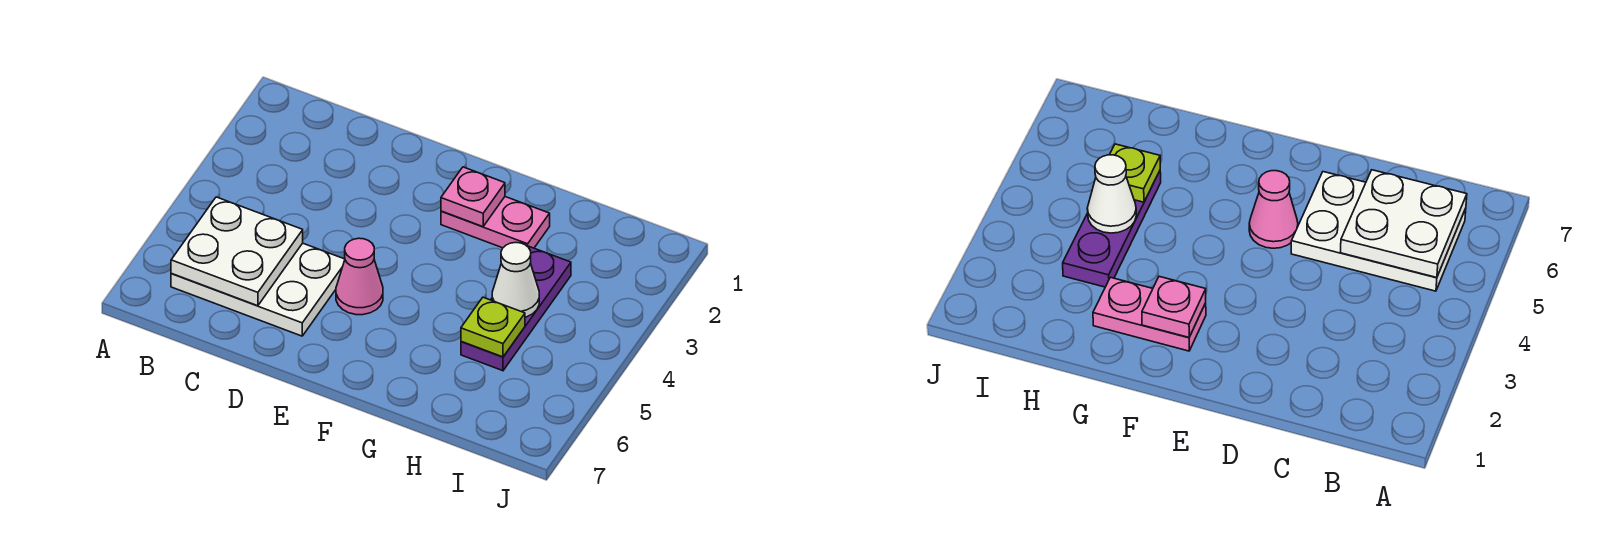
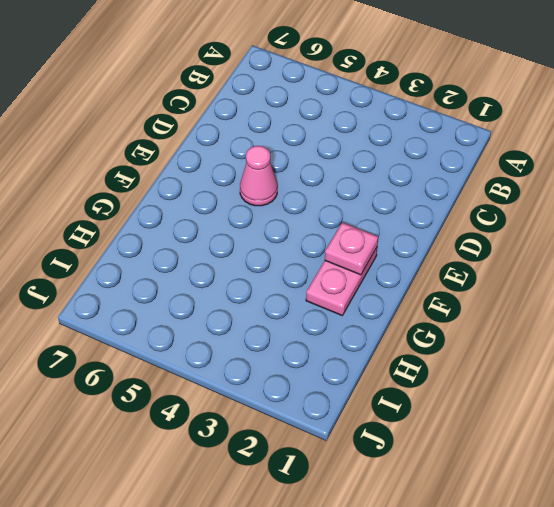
none -> white 2x3 plate [171,243,345,336]
none -> purple 1x3 plate [461,247,571,371]

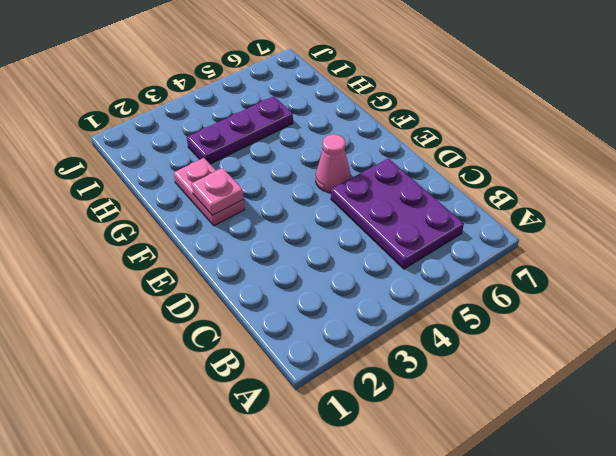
purple 2x3 plate [331,158,464,269] -> white 2x3 plate [171,243,345,336]
none -> white 2x2 plate [171,197,303,306]
none -> white 1x1 cone [492,242,539,317]

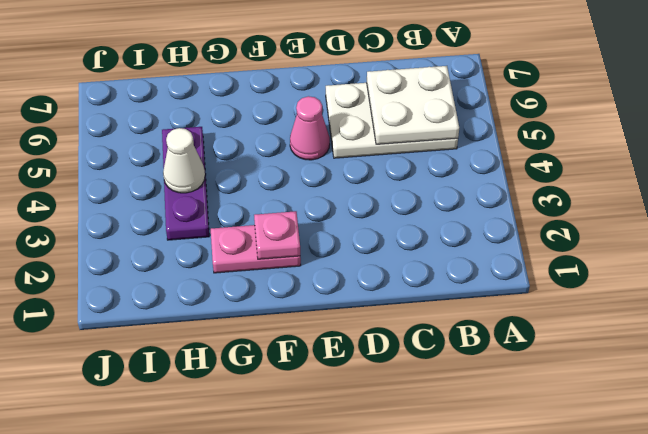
none -> lime 1x1 plate [461,297,525,357]

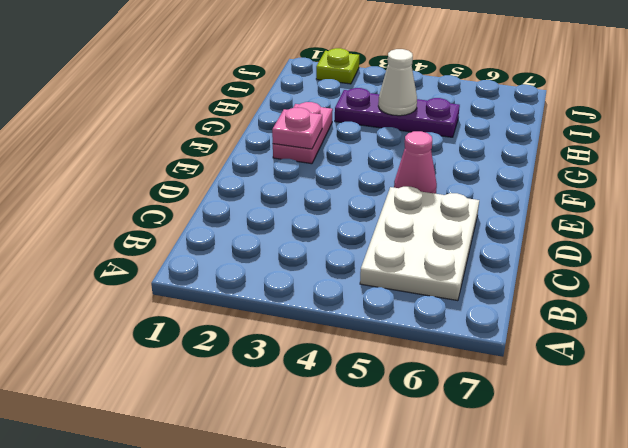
lime 1x1 plate [316,48,359,84] -> lime 1x1 plate moved to [461,297,525,357]
none -> white 2x2 plate [171,197,303,306]

